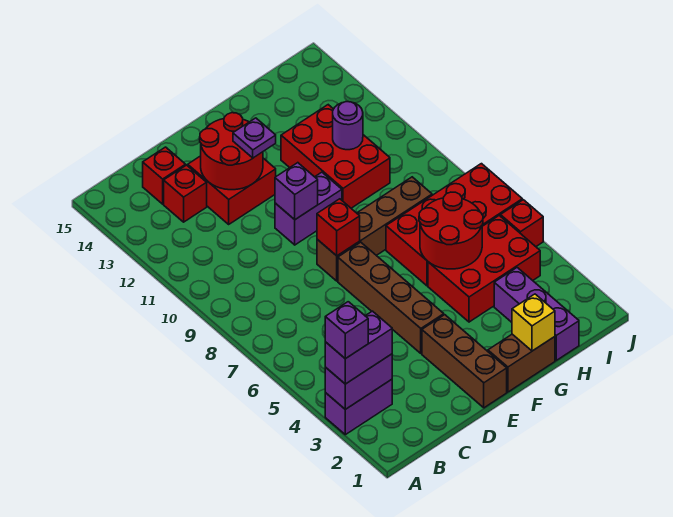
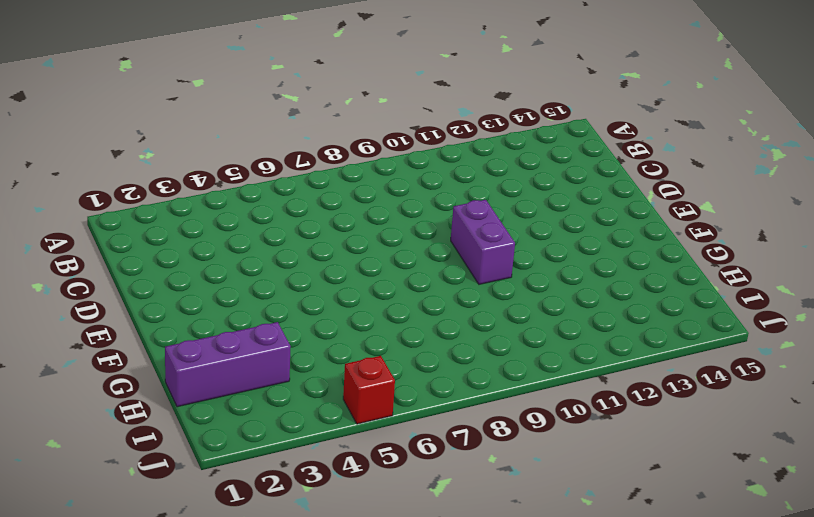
none -> purple 1x2 brick [325,379,392,435]
none -> red 1x1 brick [164,165,207,222]
none -> red 1x1 brick [143,147,186,204]

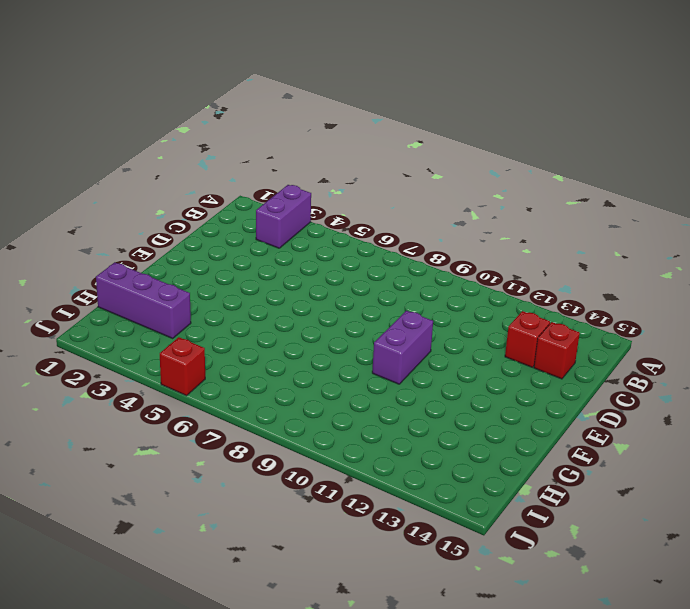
none -> red 2x2 brick [188,156,276,224]
none -> brown 1x3 brick [422,315,507,408]
none -> brown 1x4 brick [338,242,444,353]

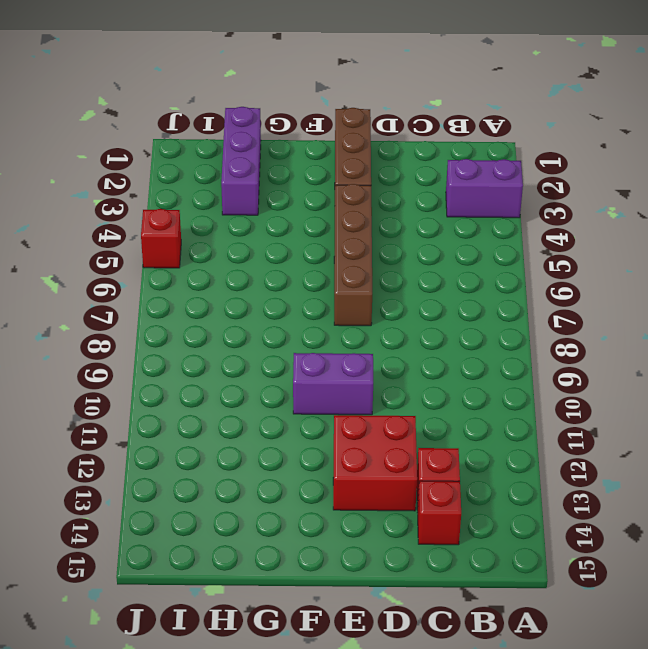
none -> brown 1x4 brick [317,177,432,281]
none -> brown 1x2 brick [488,334,555,392]
none -> red 2x3 brick [428,215,540,322]

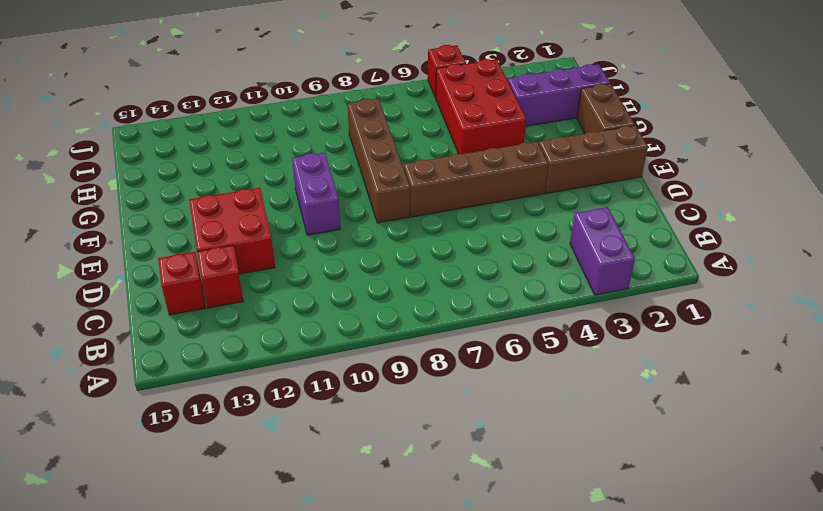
none -> red 2x4 brick [386,164,522,286]
none -> red 2x3 brick [281,105,390,208]
none -> purple 1x2 brick [325,354,392,409]

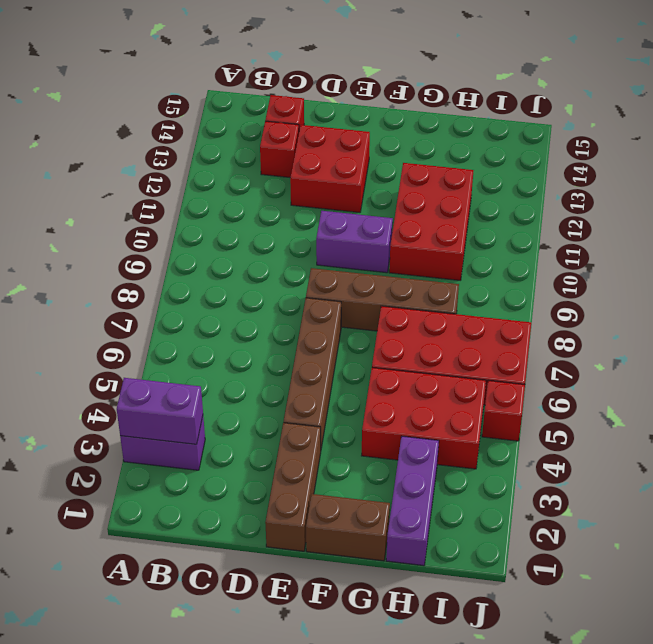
none -> red 2x2 round brick [200,113,263,190]
none -> red 1x1 brick [317,199,360,256]
none -> purple 1x1 brick [275,163,318,220]

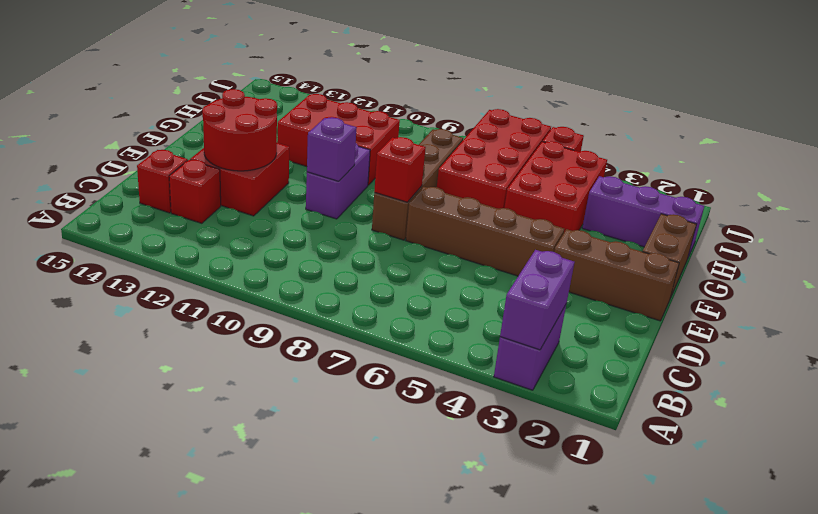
none -> yellow 1x1 brick [512,294,555,351]
none -> red 2x2 round brick [419,192,483,269]
none -> purple 1x1 round brick [333,102,363,150]

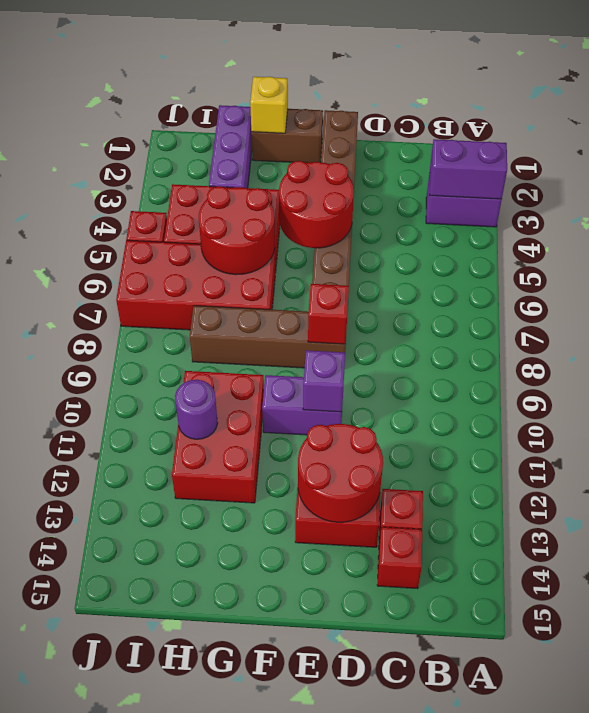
red 2x2 round brick [279,161,354,248] -> none
none -> purple 1x2 brick [325,311,392,384]
none -> purple 1x1 plate [233,118,276,158]
none -> purple 1x1 brick [325,302,368,359]

